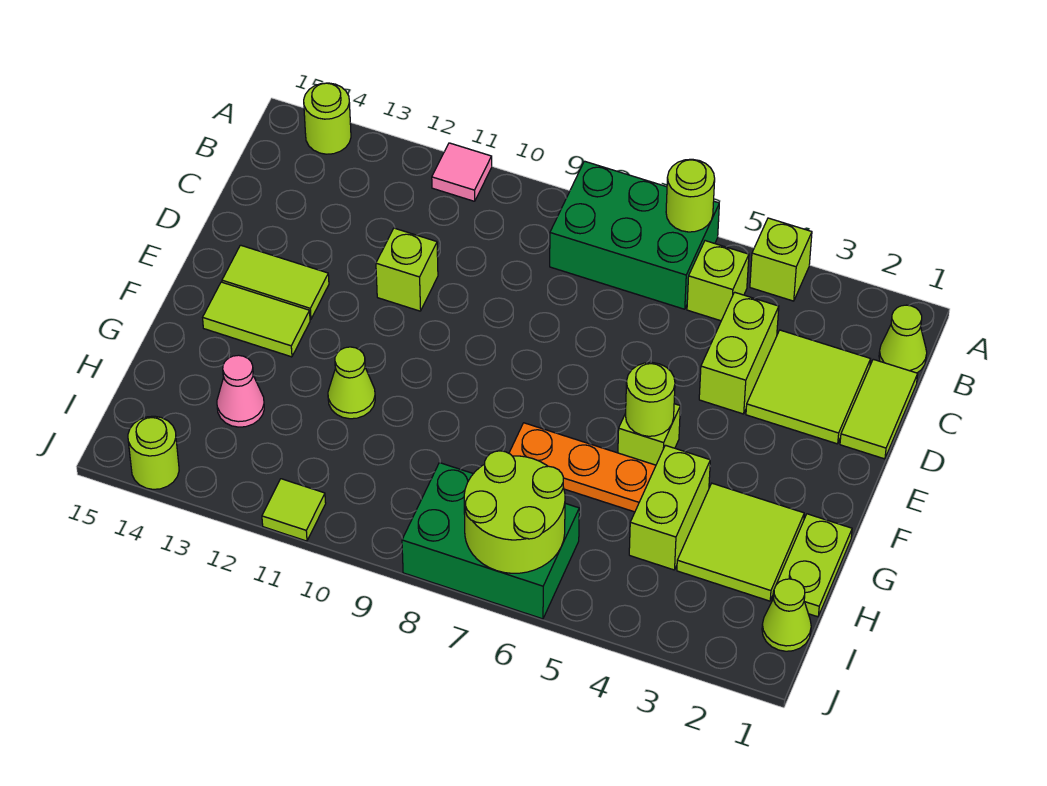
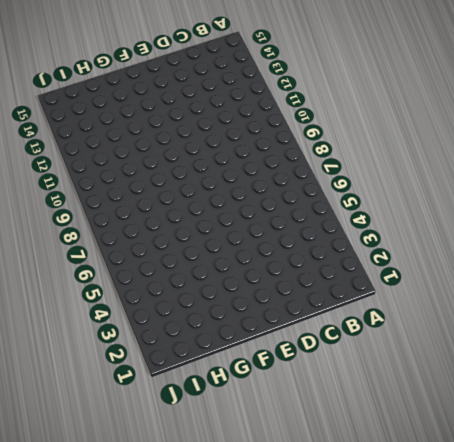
none -> lime 1x1 brick [750,218,812,301]
none -> green 2x3 brick [550,161,719,309]
none -> pink 1x1 tile [432,143,492,201]

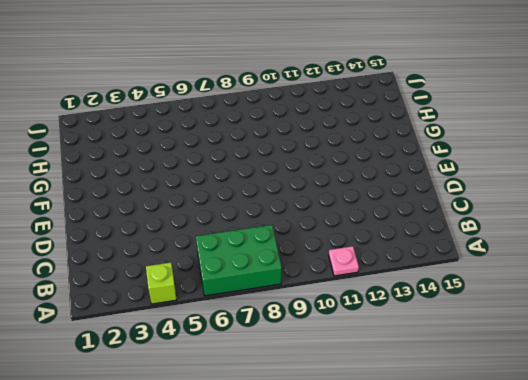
pink 1x1 plate [329,246,359,276] -> pink 1x1 tile [432,143,492,201]
none -> lime 1x1 round brick [304,83,351,154]
none -> lime 1x1 cone [879,305,927,373]
none -> lime 1x1 brick [687,241,749,321]

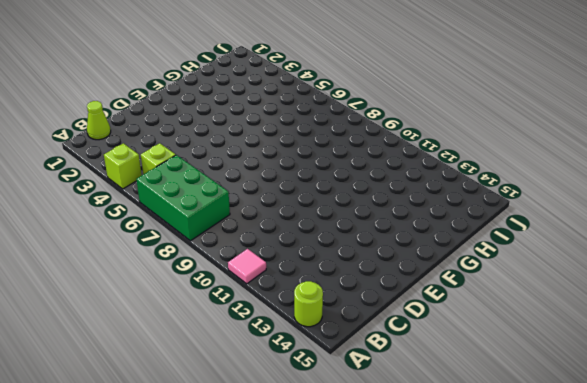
none -> lime 1x2 tile [840,359,918,459]
none -> lime 2x2 tile [746,330,871,444]
none -> lime 1x2 brick [699,292,779,414]

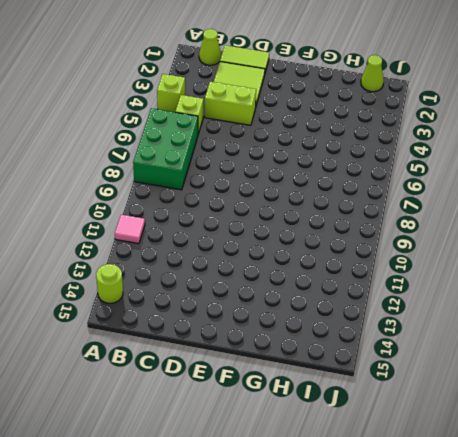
none -> lime 1x1 brick [376,228,438,311]
none -> lime 1x2 tile [222,245,329,319]
none -> lime 1x1 brick [618,404,680,465]

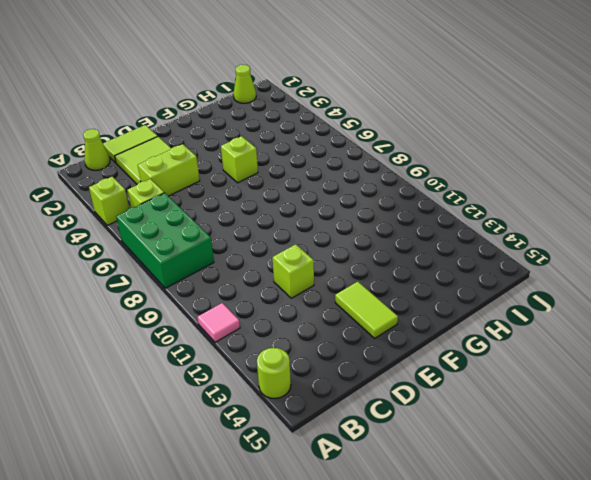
none -> lime 1x2 tile [203,282,310,357]
none -> lime 1x2 plate [773,514,852,617]
none -> lime 2x2 tile [677,483,804,601]

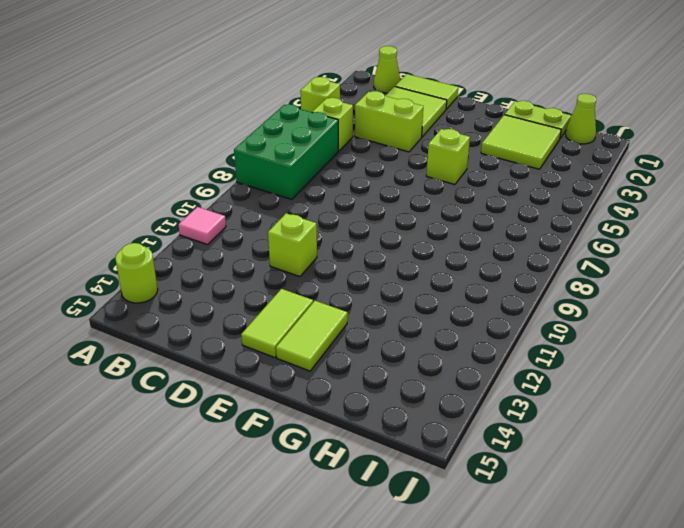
none -> lime 1x2 brick [629,445,710,570]
none -> orange 1x3 plate [509,423,656,512]
none -> lime 1x1 cone [328,347,375,419]

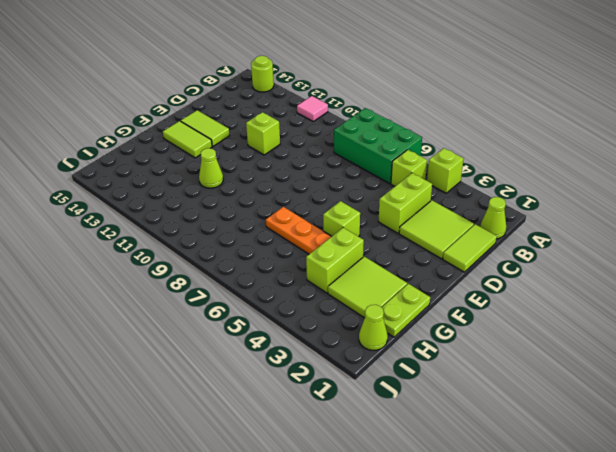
none -> pink 1x1 cone [217,355,264,427]
none -> green 2x3 brick [402,463,579,619]
none -> lime 1x1 tile [262,479,326,541]

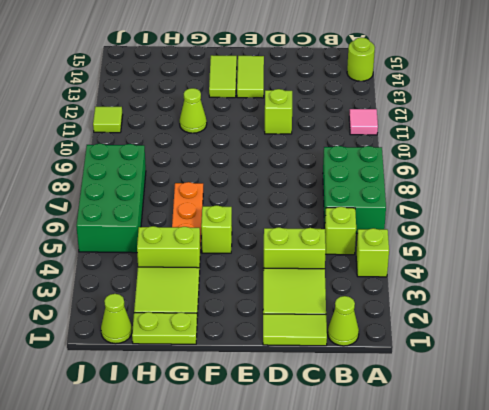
green 2x4 brick [76,144,146,253] -> green 2x3 brick [402,463,579,619]
none -> pink 1x1 cone [217,355,264,427]
none -> lime 1x1 round brick [128,416,179,489]
none -> lime 1x1 round brick [666,159,715,232]

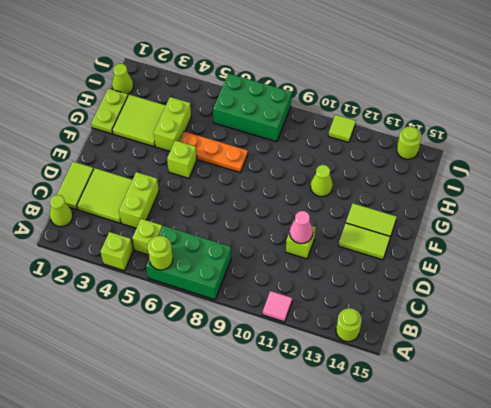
pink 1x1 cone [290,211,313,244] -> pink 1x1 cone moved to [217,355,264,427]
none -> lime 1x1 round brick [626,362,675,436]
none -> lime 2x2 round brick [464,451,565,573]

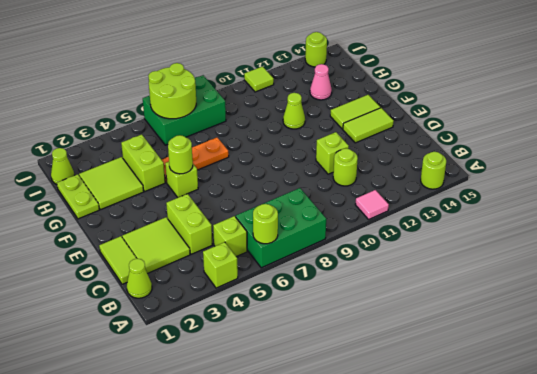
lime 1x1 round brick [333,149,358,186] -> none

